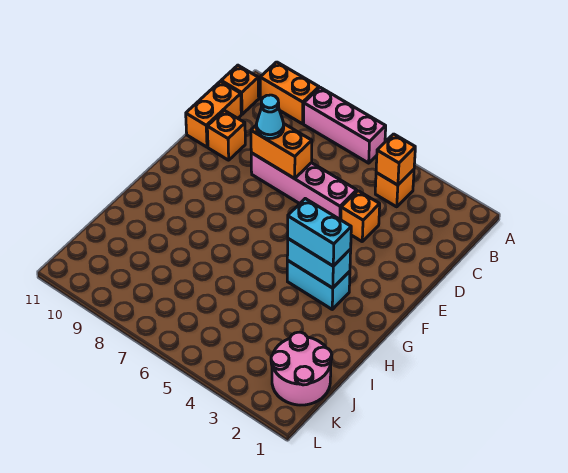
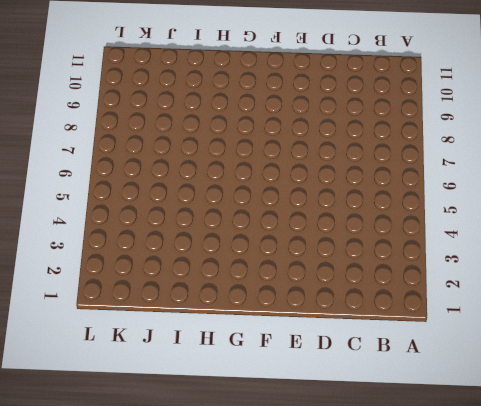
none -> pink 1x3 brick [304,87,386,163]
none -> orange 1x2 brick [260,62,319,124]
none -> orange 1x1 brick [375,170,414,207]

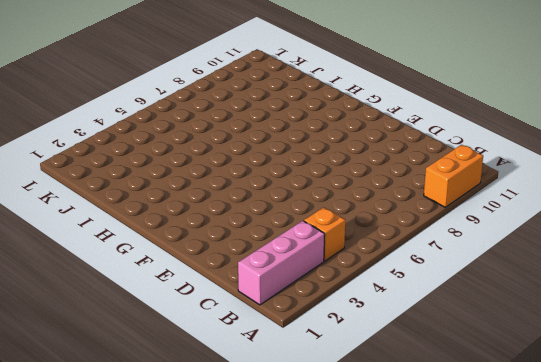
pink 1x3 brick [238,221,325,305] -> pink 1x3 brick moved to [304,87,386,163]
none -> orange 1x1 brick [221,65,259,114]
none -> orange 1x2 brick [186,81,241,147]
none -> orange 1x1 brick [341,191,380,241]

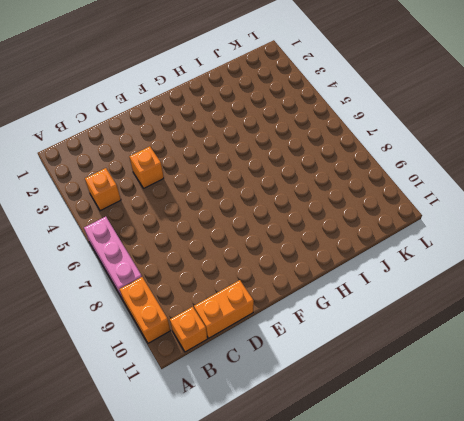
none -> pink 1x4 brick [251,153,357,220]
none -> orange 1x1 brick [207,110,245,160]
none -> cyan 1x2 brick [287,260,350,309]

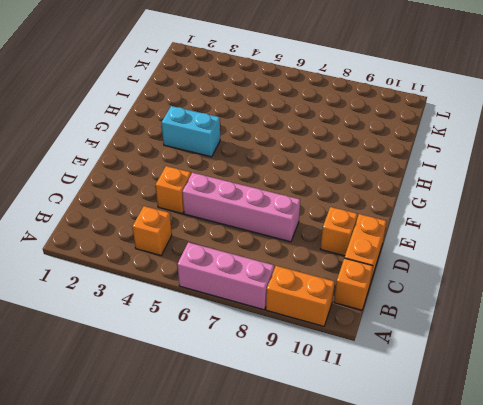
none -> pink 2x2 round brick [271,332,332,405]
none -> orange 1x1 brick [376,134,415,185]
none -> orange 1x2 brick [251,124,312,179]

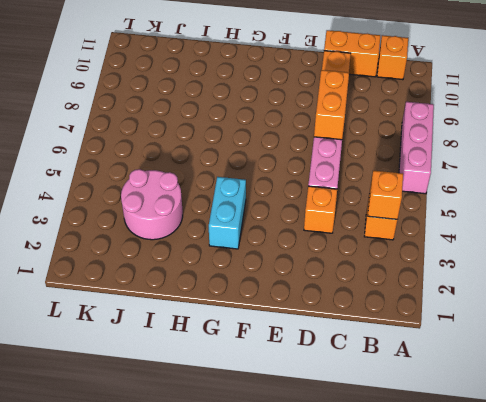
pink 2x2 round brick [121,169,183,240] -> pink 2x2 round brick moved to [271,332,332,405]
none -> orange 1x2 brick [260,62,319,124]
none -> cyan 1x2 brick [287,239,351,288]
none -> cyan 1x1 cone [256,95,284,139]

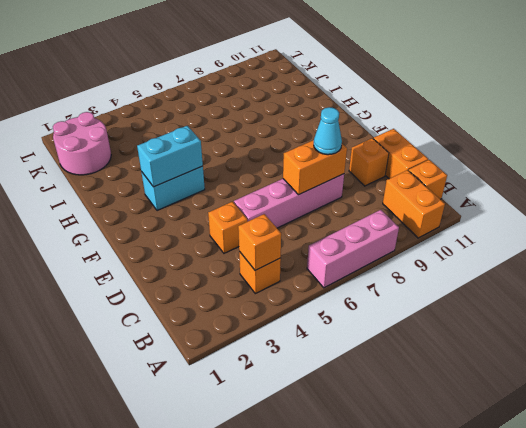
orange 1x2 brick [383,170,445,238] -> orange 1x2 brick turned to [260,62,319,124]
none -> cyan 1x2 brick [288,199,351,266]

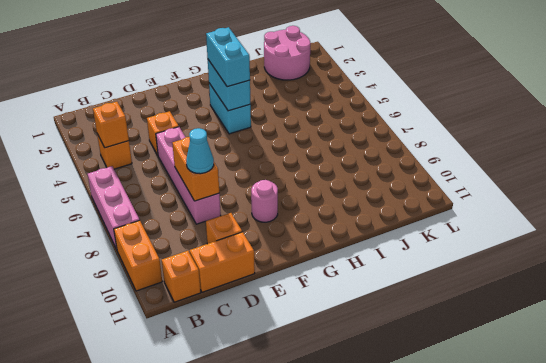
pink 1x1 round brick [251,180,278,222] -> none

